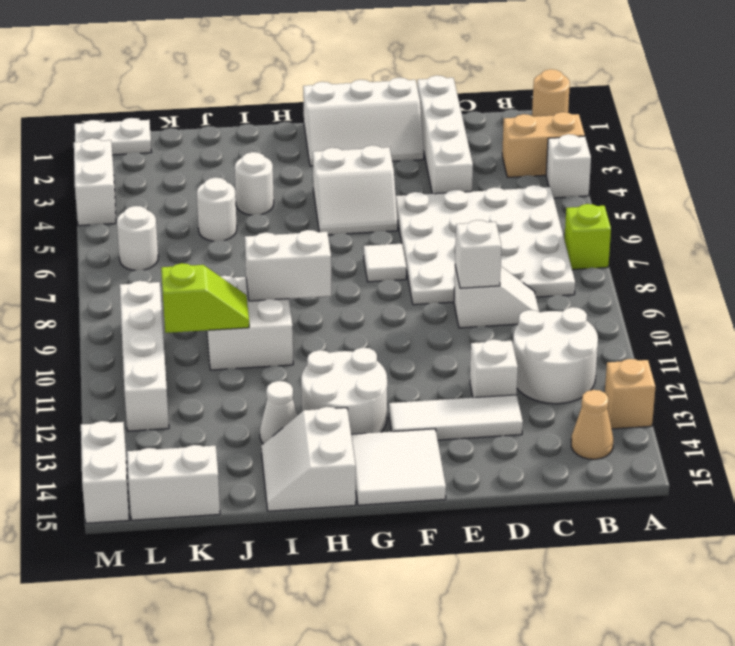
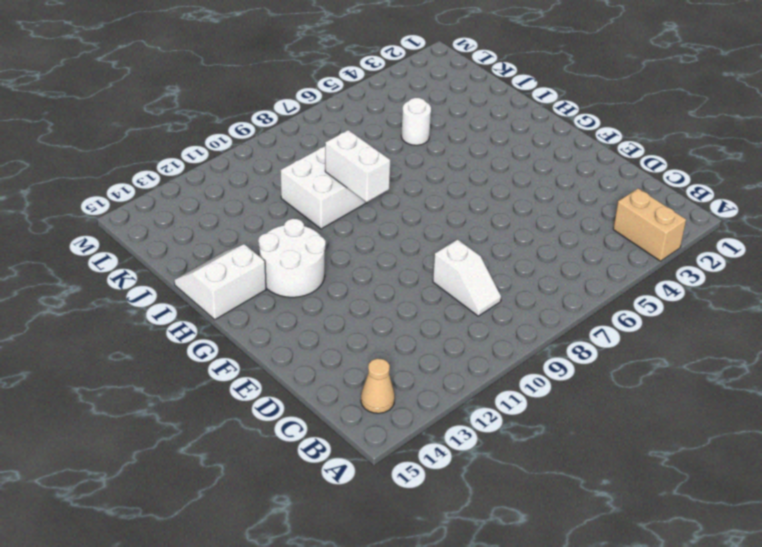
none -> tan 1x1 round brick [532,69,570,117]
none -> white 1x1 brick [546,134,591,198]
none -> lime 1x1 brick [565,204,611,270]
none -> tan 1x1 brick [605,359,656,429]

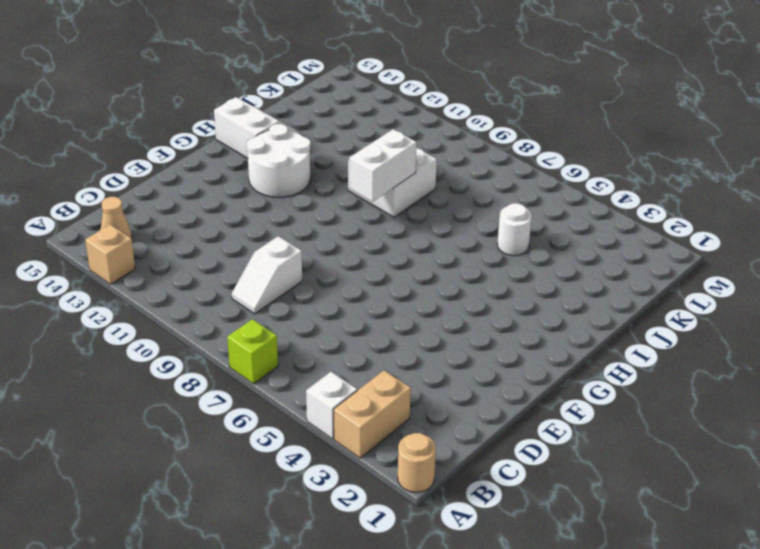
none -> white 4x4 plate [396,185,575,305]
none -> white 2x2 round brick [513,307,598,404]
none -> white 1x4 brick [417,75,473,194]
none -> white 1x1 brick [470,340,518,398]

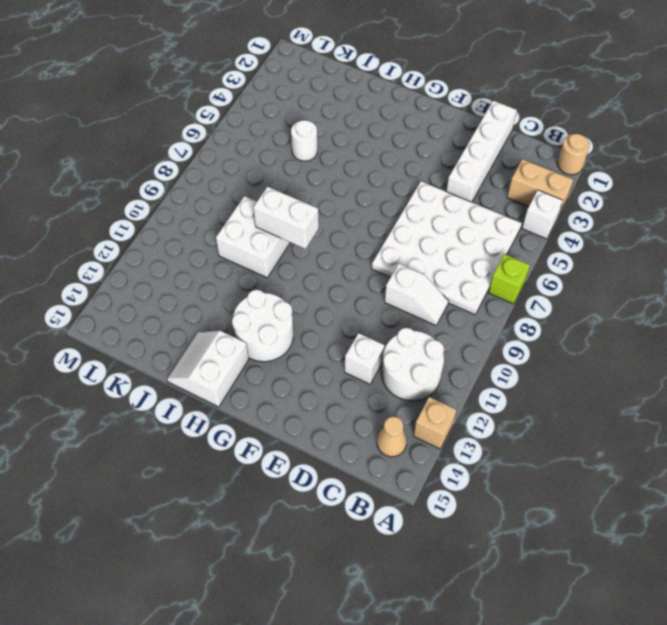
none -> white 1x3 tile [389,395,523,440]
none -> white 2x3 slope [303,78,424,166]
none -> white 2x2 slope [313,145,398,235]
none -> white 1x1 tile [364,244,406,282]

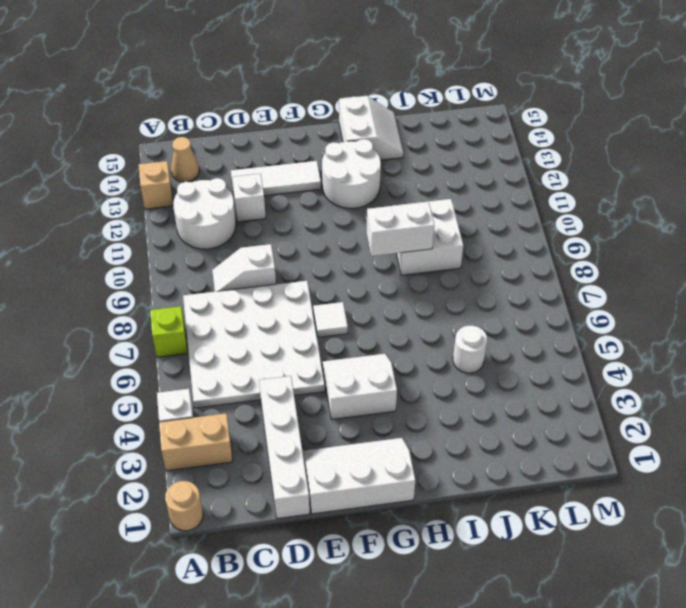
none -> white 2x2 tile [351,429,446,505]
none -> white 1x1 round brick [235,152,274,215]
none -> white 1x1 cone [260,381,298,444]
none -> white 1x2 brick [127,445,220,520]

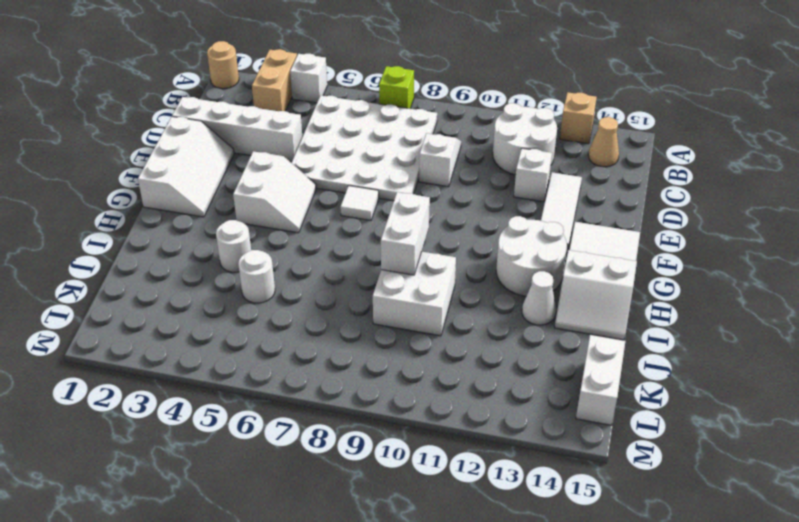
none -> white 1x2 plate [75,118,151,155]
none -> white 1x1 round brick [117,206,158,270]
none -> white 1x4 brick [120,281,169,431]
none -> white 1x2 brick [74,138,116,226]

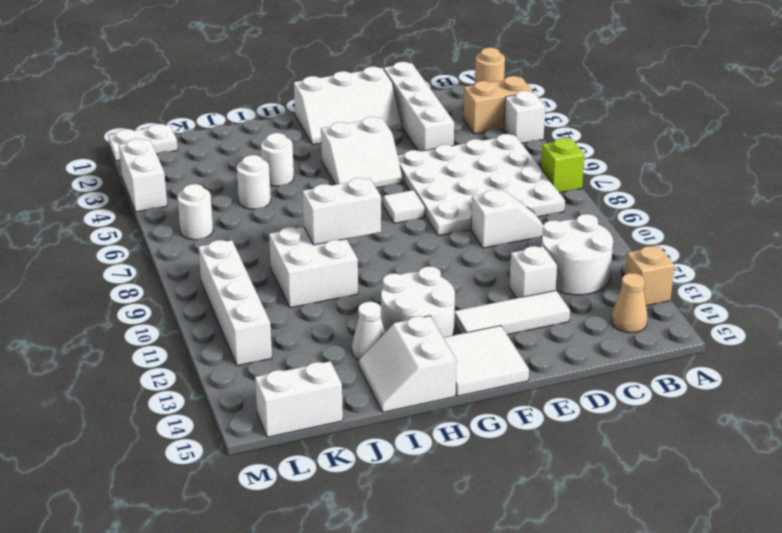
none -> white 1x2 brick [81,421,129,523]
none -> white 1x1 brick [455,220,501,288]
none -> lime 1x2 slope [161,263,249,333]

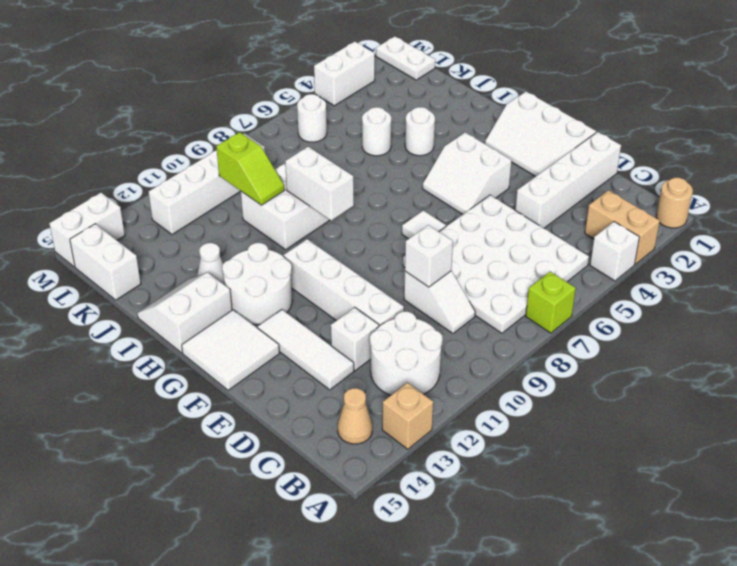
white 1x4 brick [284,239,404,326] -> none

